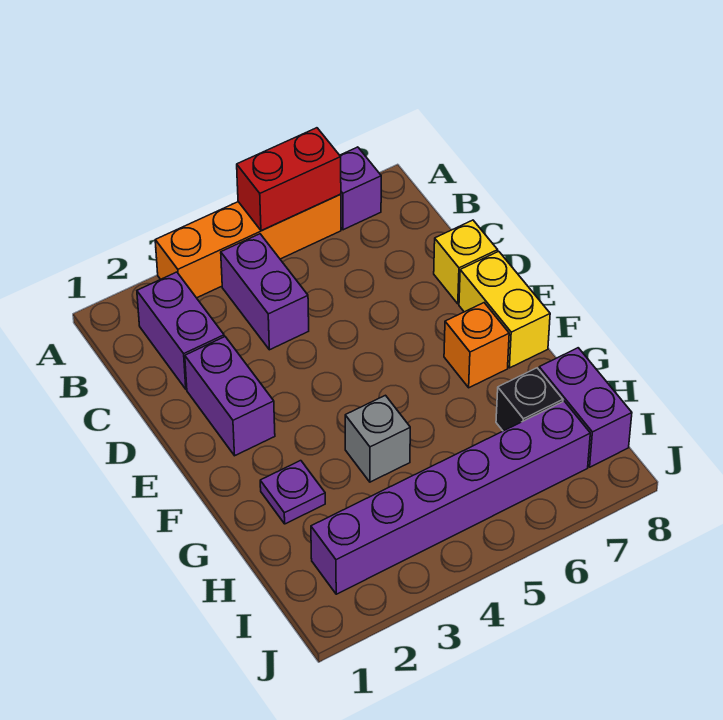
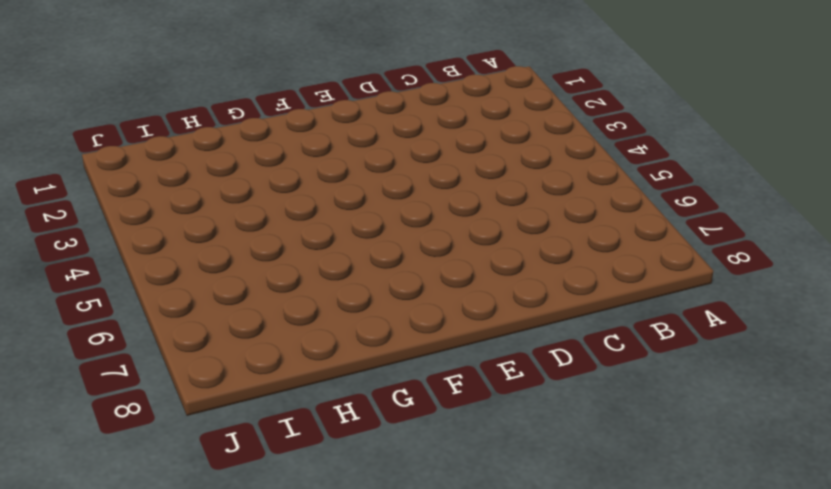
none -> orange 1x4 brick [155,194,341,298]
none -> purple 1x1 brick [340,147,381,230]
none -> purple 1x2 brick [137,272,224,389]

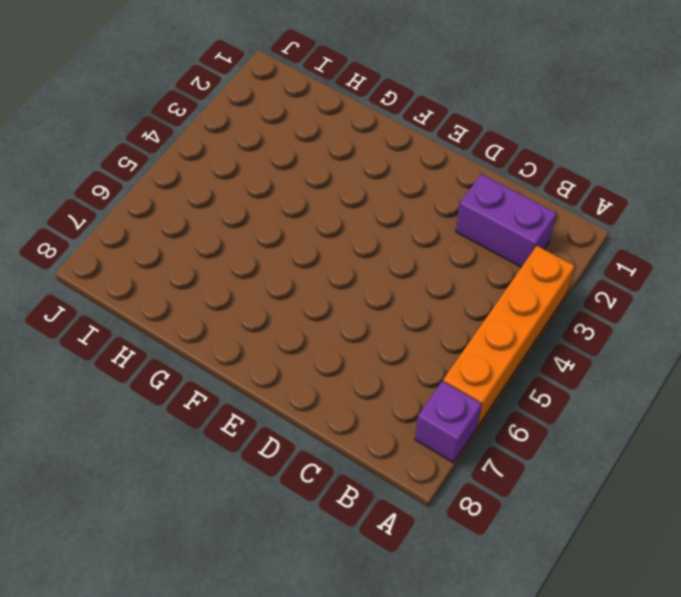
none -> purple 1x2 brick [221,234,309,350]
none -> purple 1x2 brick [185,337,275,456]
none -> yellow 1x1 brick [434,220,498,304]

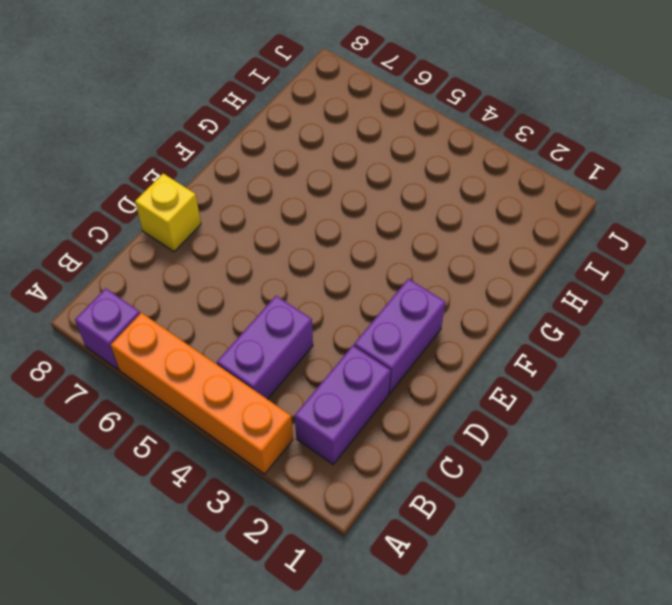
none -> yellow 1x2 brick [459,251,550,368]
none -> orange 1x1 brick [444,303,509,388]
none -> purple 1x1 plate [260,461,325,524]

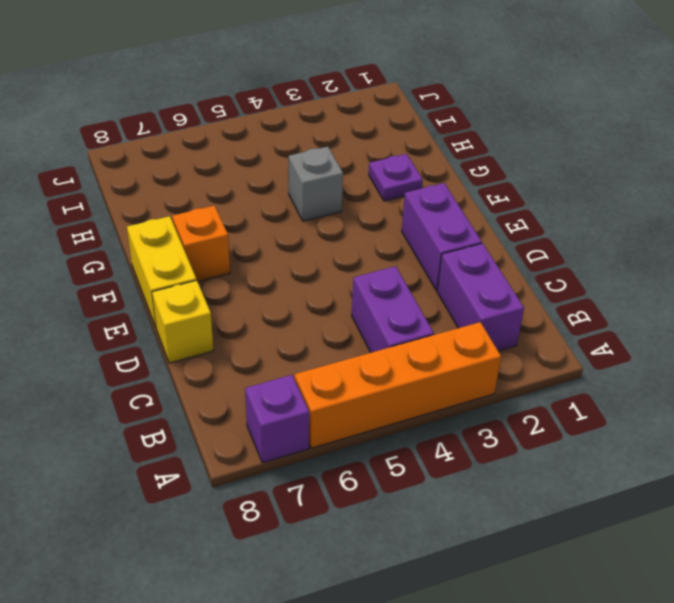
none -> black 1x1 brick [496,368,563,431]
none -> purple 1x2 brick [539,348,632,467]
none -> purple 1x6 brick [311,401,590,594]

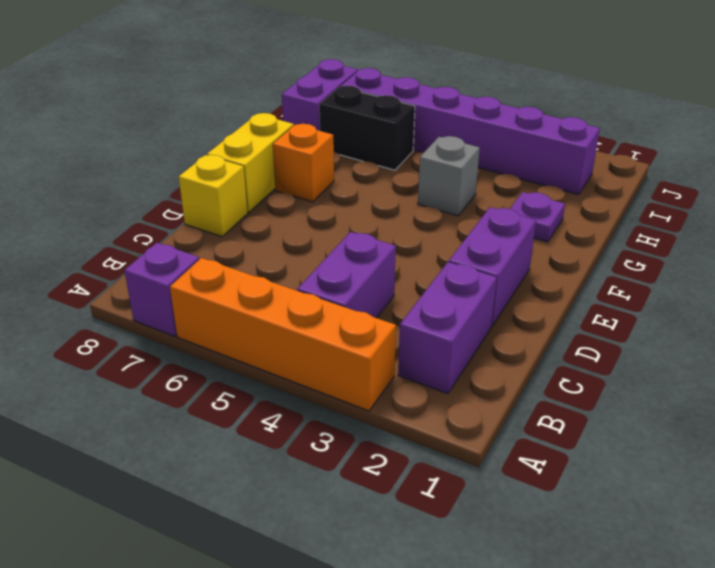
black 1x2 brick [319,85,415,170] -> black 1x1 brick [496,368,563,431]
none -> red 1x2 brick [237,128,341,231]

